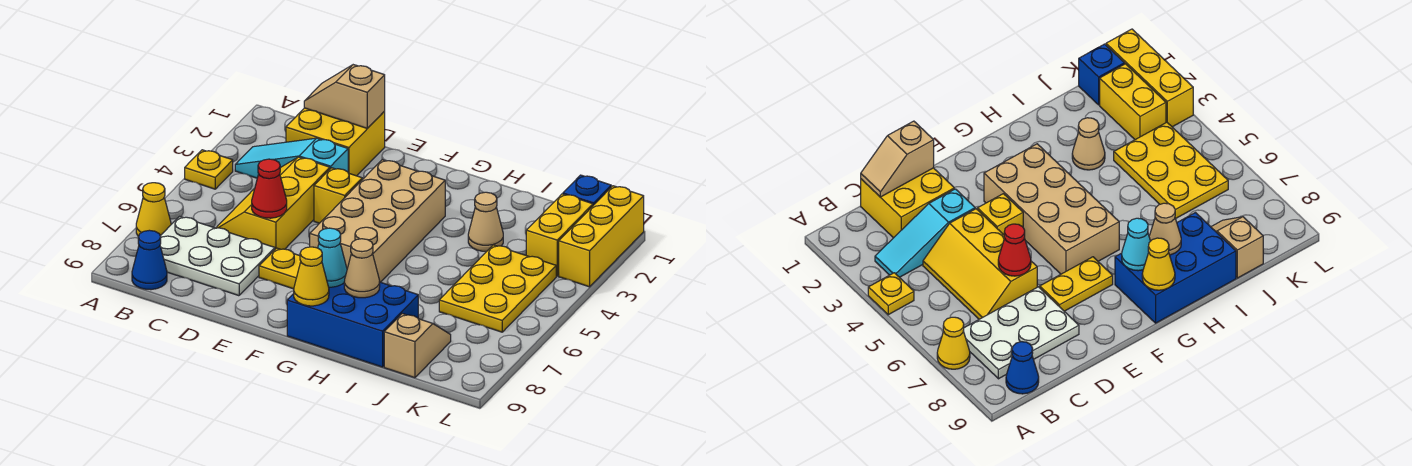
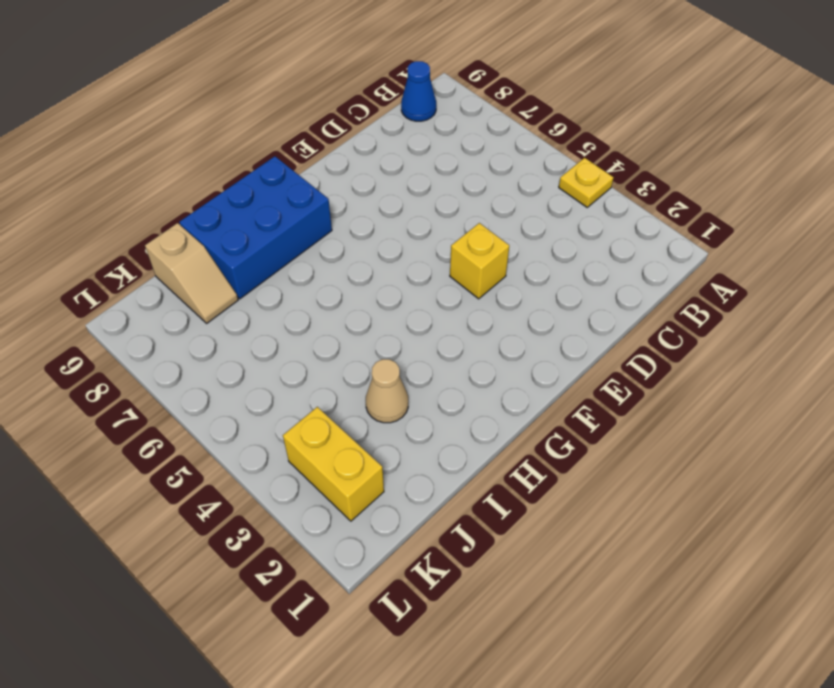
none -> yellow 1x1 cone [136,183,171,236]
none -> cyan 1x3 slope [235,138,348,178]
none -> white 2x3 plate [160,216,275,296]

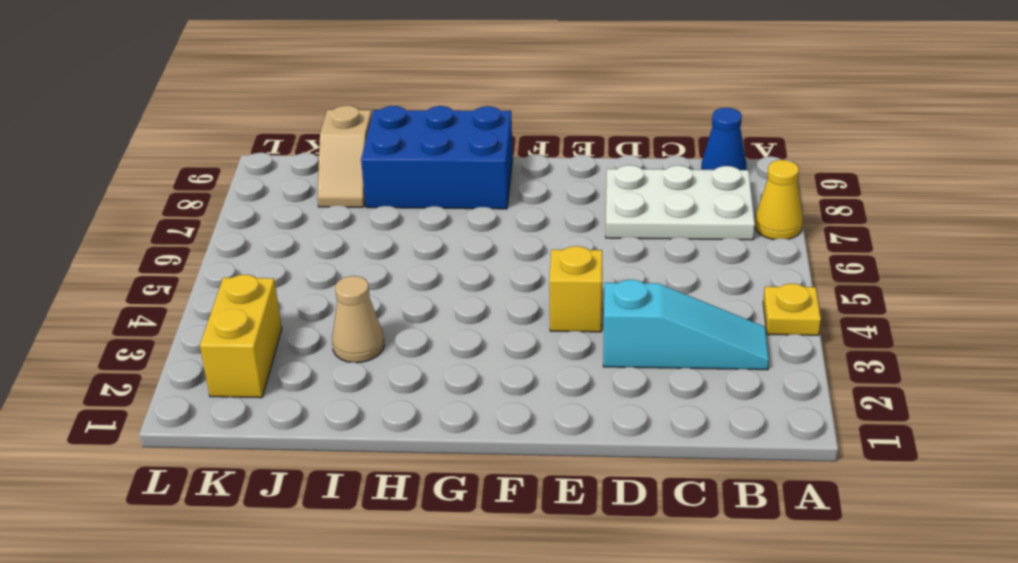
none -> yellow 2x2 brick [286,108,385,176]
none -> yellow 2x3 slope [216,157,330,249]
none -> yellow 1x2 plate [259,248,301,289]

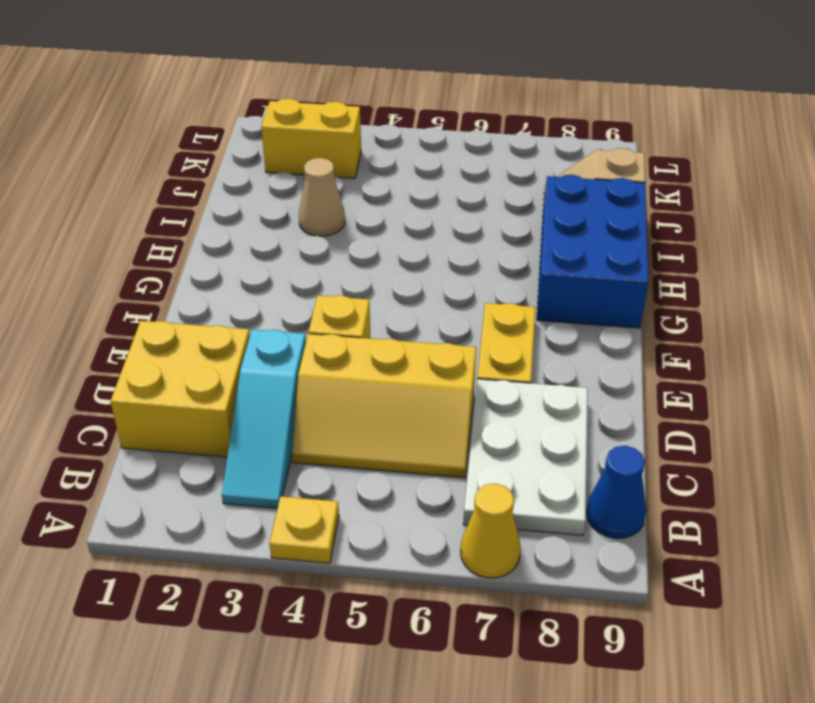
none -> tan 2x4 brick [310,160,445,282]
none -> yellow 2x3 plate [439,245,556,332]
none -> blue 1x1 brick [563,175,611,205]

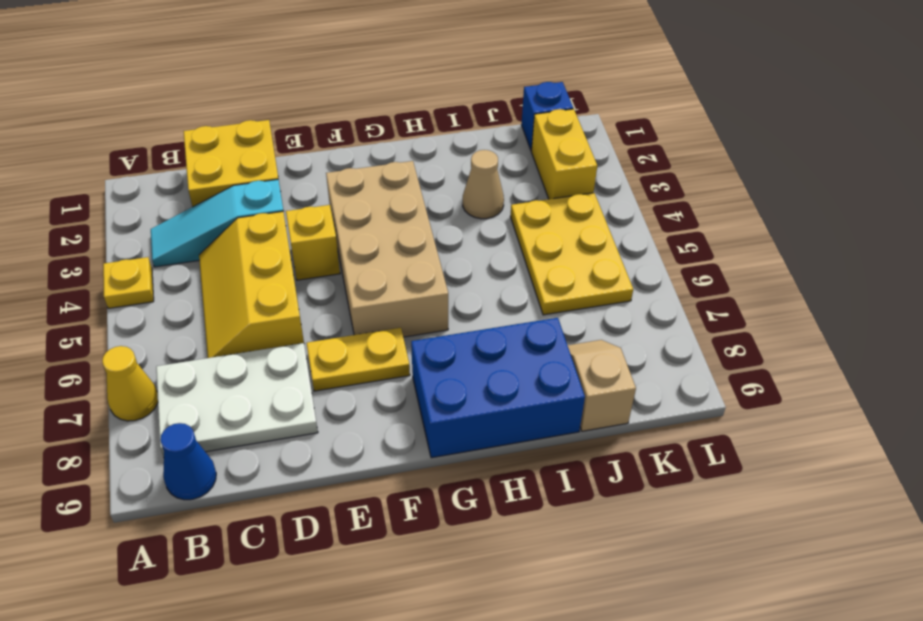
none -> yellow 1x3 brick [559,186,644,287]
none -> tan 1x2 slope [304,65,385,128]
none -> red 1x1 cone [252,159,287,218]

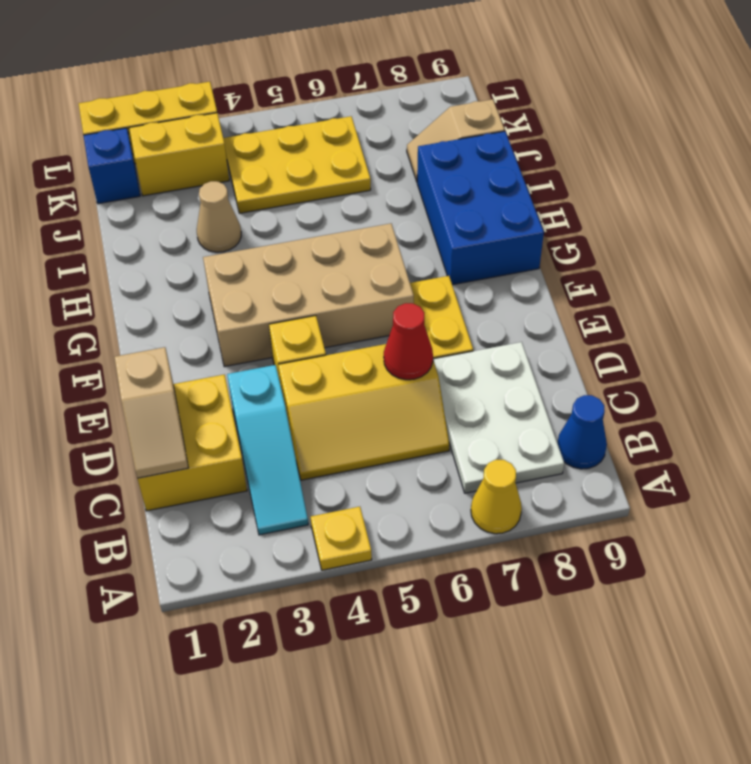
none -> cyan 1x1 cone [318,228,347,287]
none -> yellow 1x1 cone [294,247,329,306]
none -> tan 1x1 cone [344,239,380,298]

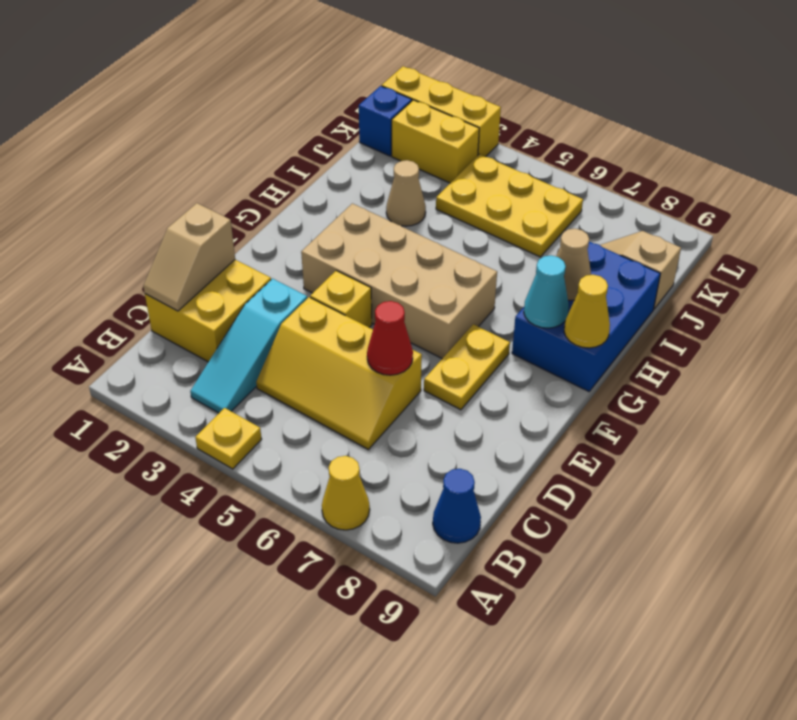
none -> white 2x3 plate [160,216,275,296]

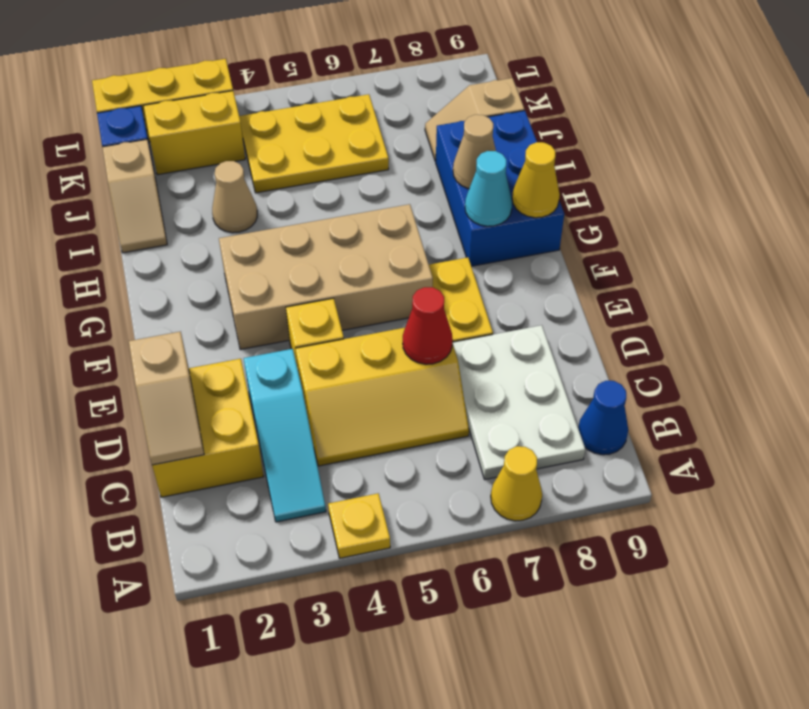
tan 1x2 slope [102,139,167,253] -> none

